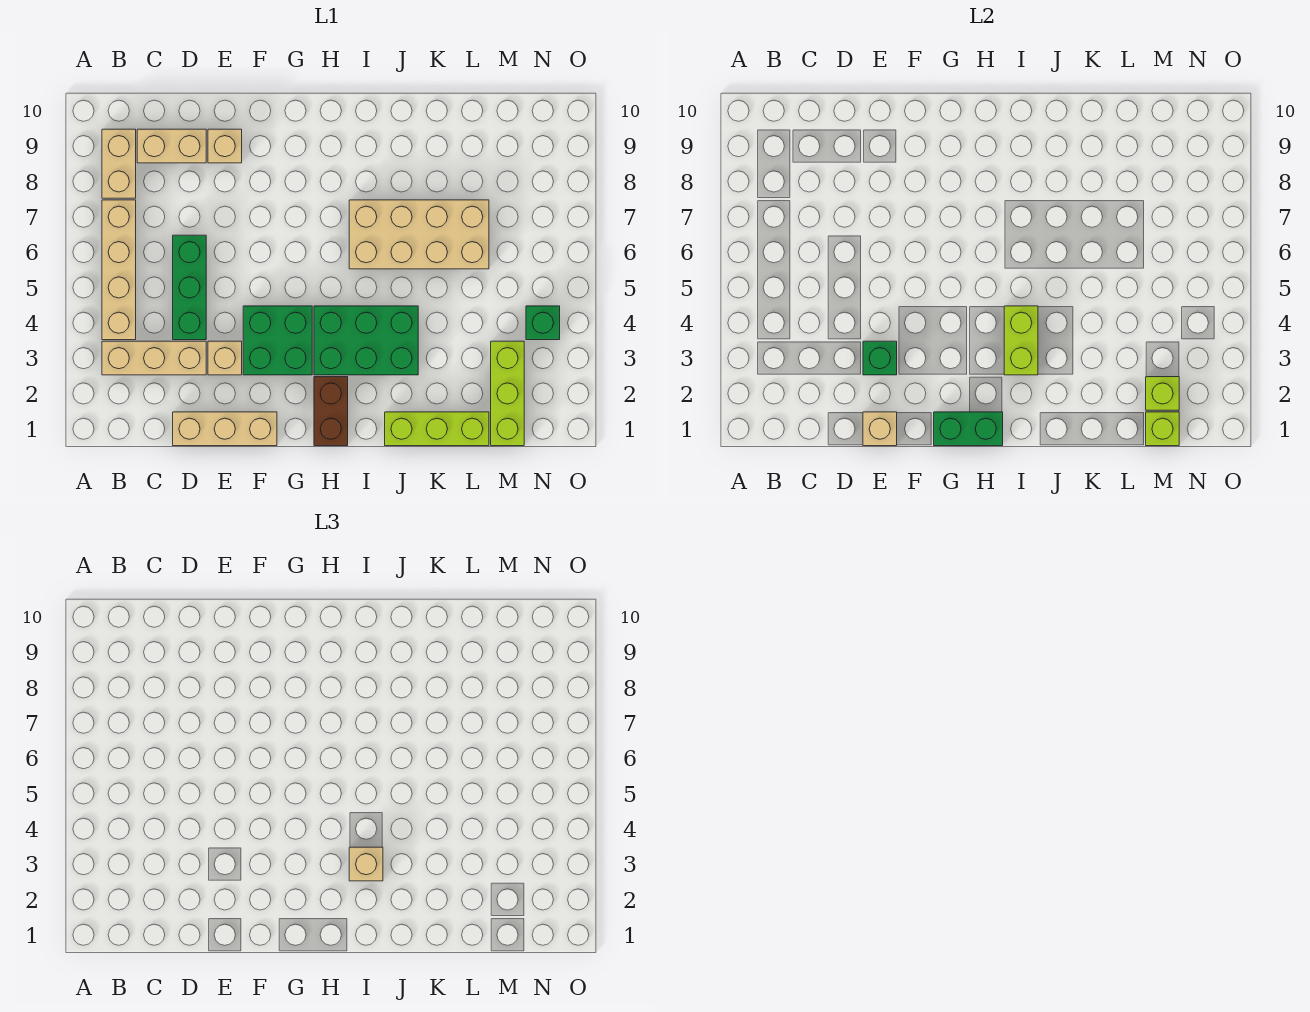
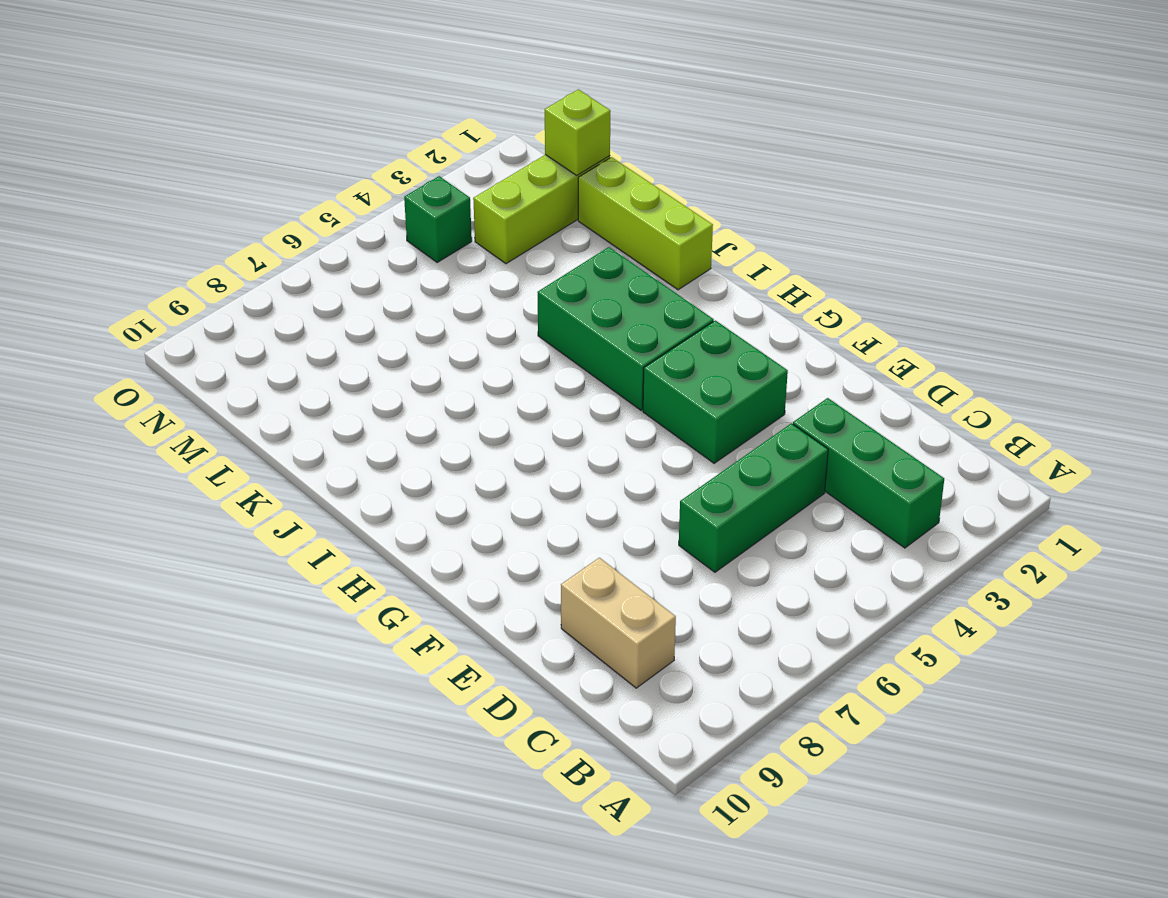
green 1x3 brick [793,398,944,548] -> tan 1x3 brick [102,341,206,375]
none -> tan 1x4 brick [102,200,136,340]
none -> tan 1x2 brick [102,129,136,198]
none -> tan 1x3 brick [173,412,277,446]

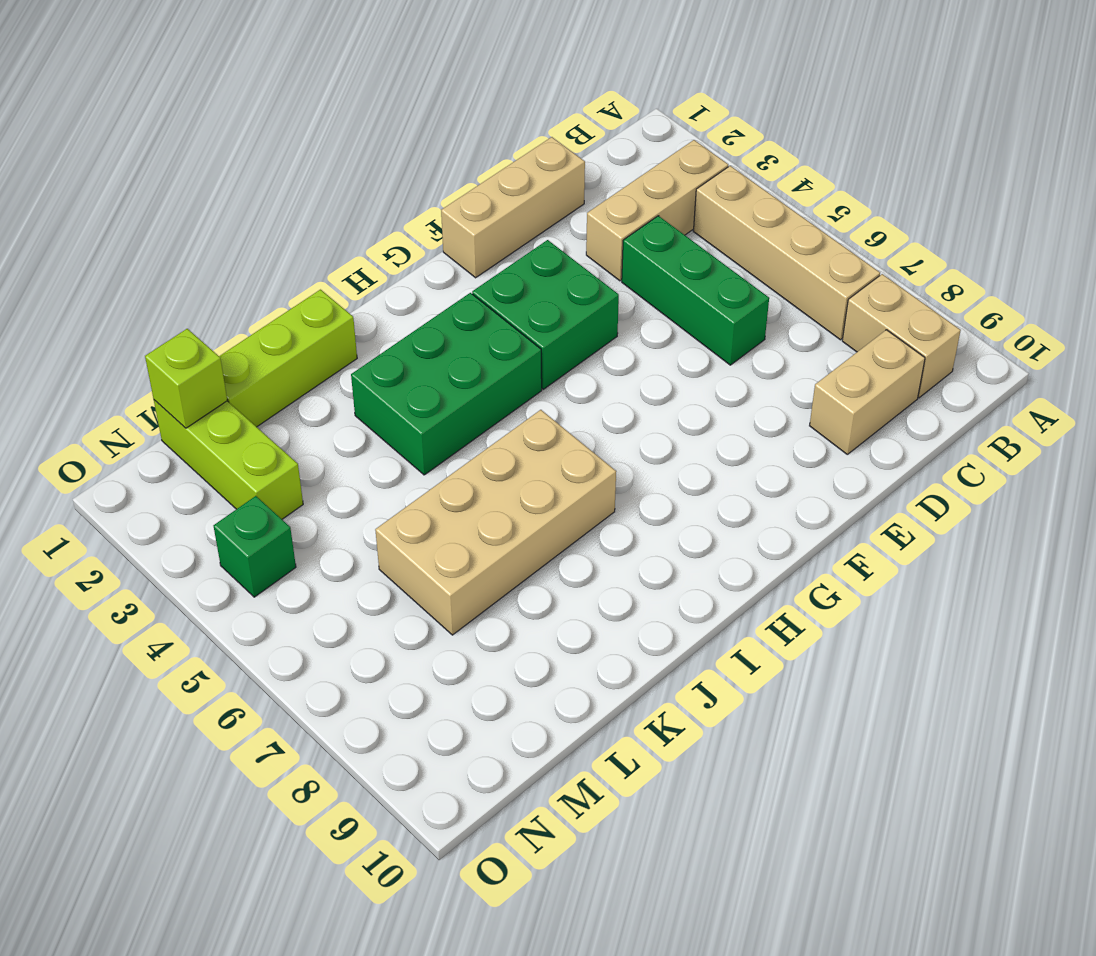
none -> tan 1x1 brick [208,341,242,375]
none -> tan 1x1 brick [208,129,242,163]
none -> brown 1x2 brick [314,377,348,446]

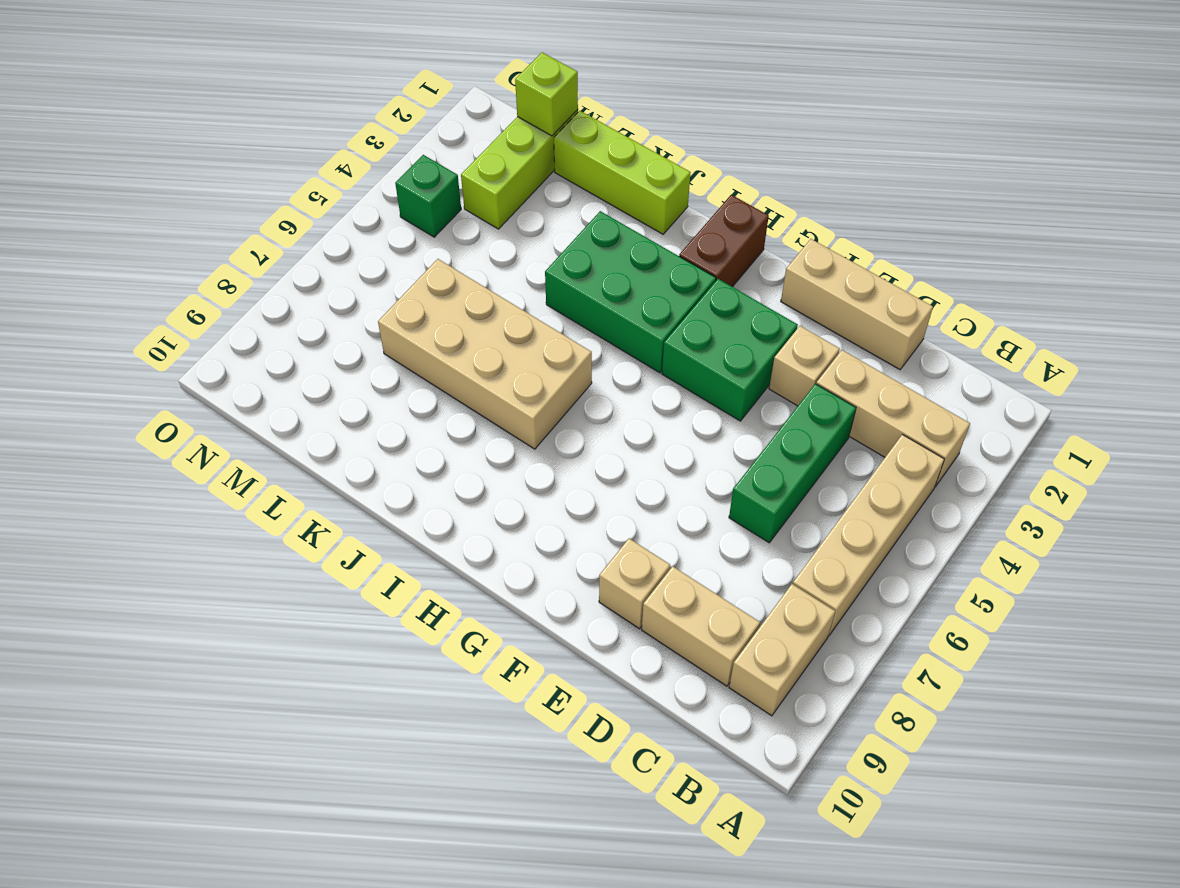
none -> tan 1x1 brick [863,412,897,446]
none -> green 1x1 brick [863,341,897,375]
none -> green 1x2 brick [934,412,1003,446]

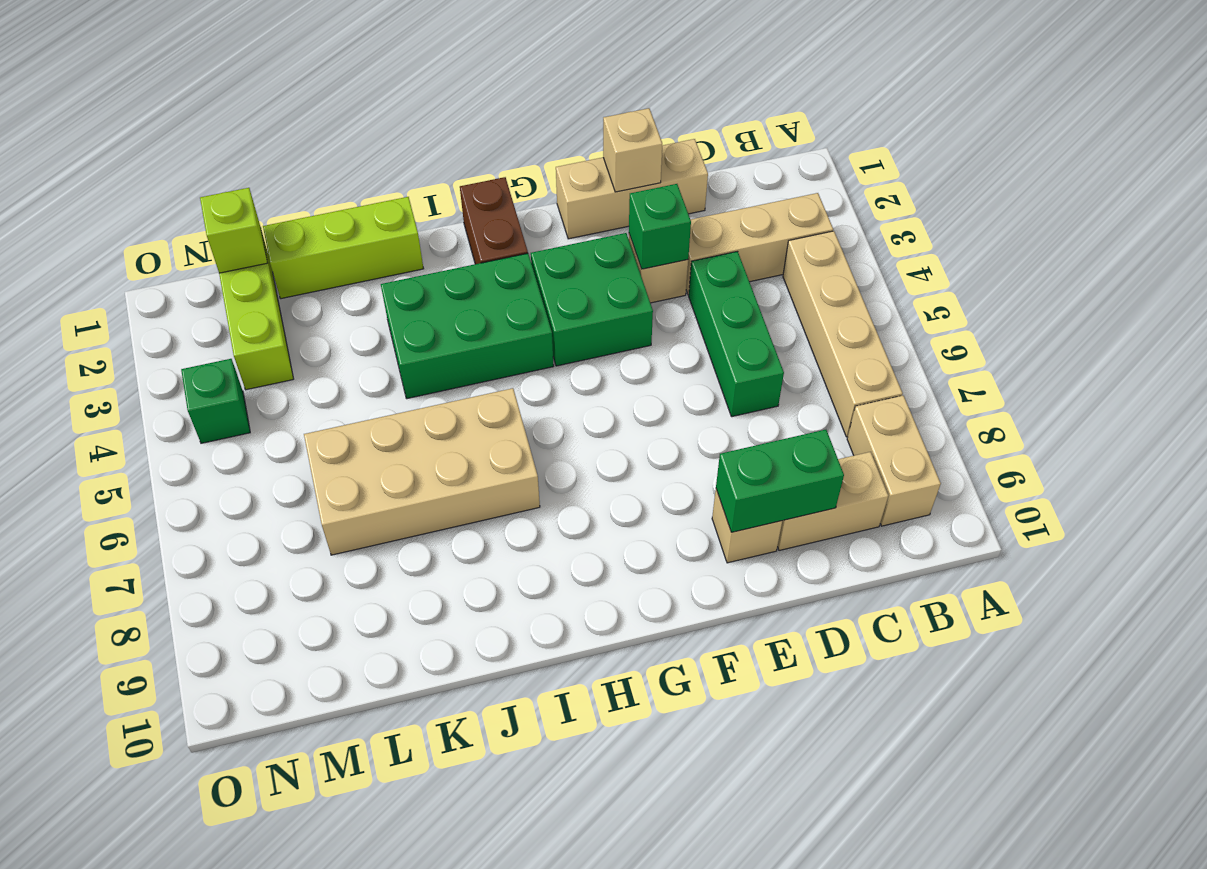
green 1x2 brick [716,430,844,532] -> green 1x2 brick moved to [934,412,1003,446]
none -> lime 1x2 brick [1004,306,1038,375]
none -> lime 1x1 brick [1146,377,1179,410]
none -> tan 1x1 brick [349,847,383,881]

